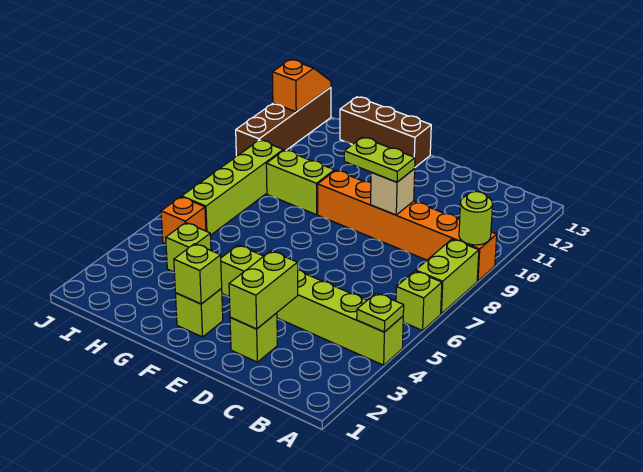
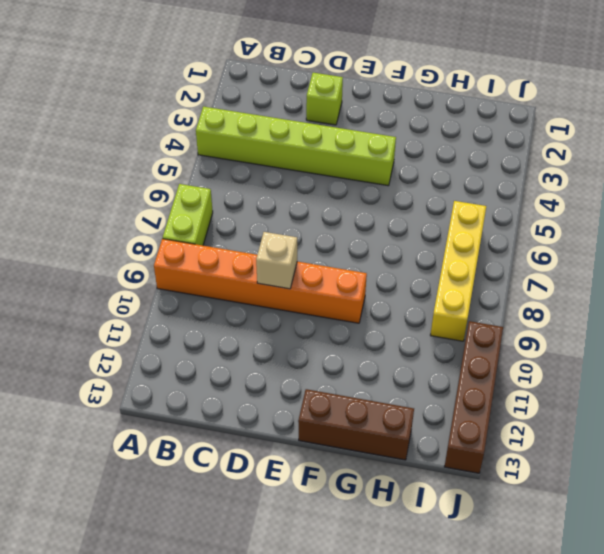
yellow 1x4 brick [431,201,486,341] -> lime 1x4 brick [182,140,283,235]
none -> lime 1x1 brick [396,271,442,330]
none -> lime 1x1 brick [175,289,223,337]
none -> lime 1x2 brick [266,150,334,215]

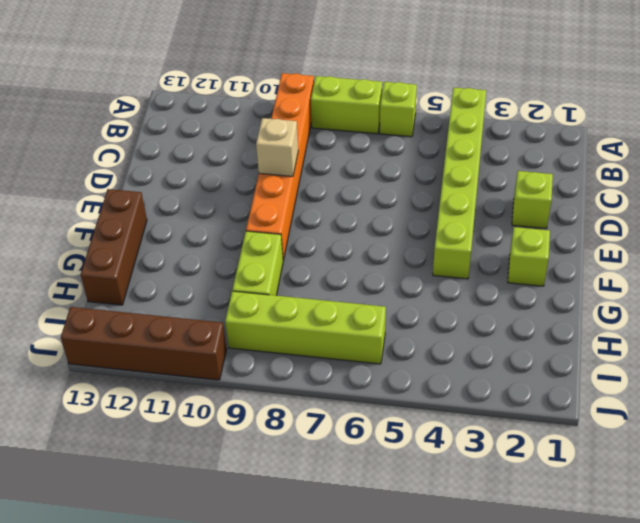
none -> lime 1x1 brick [166,223,211,272]
none -> orange 1x1 brick [161,197,206,244]
none -> lime 1x1 plate [357,293,404,332]

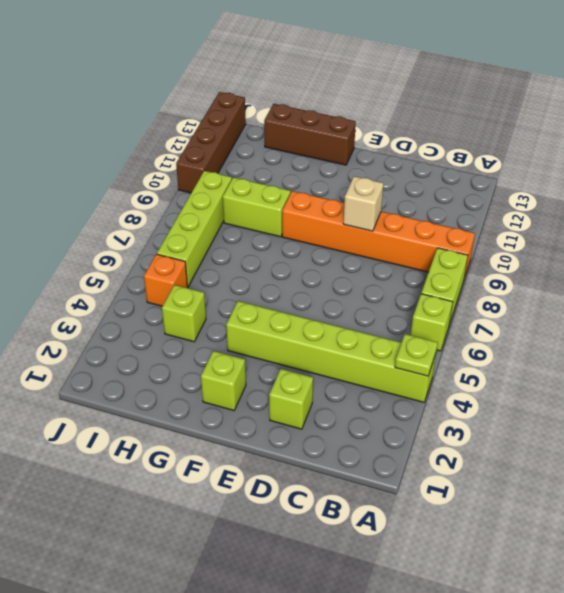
none -> lime 1x1 round brick [459,192,493,245]
none -> lime 1x2 brick [229,251,298,329]
none -> lime 1x1 brick [174,244,222,304]

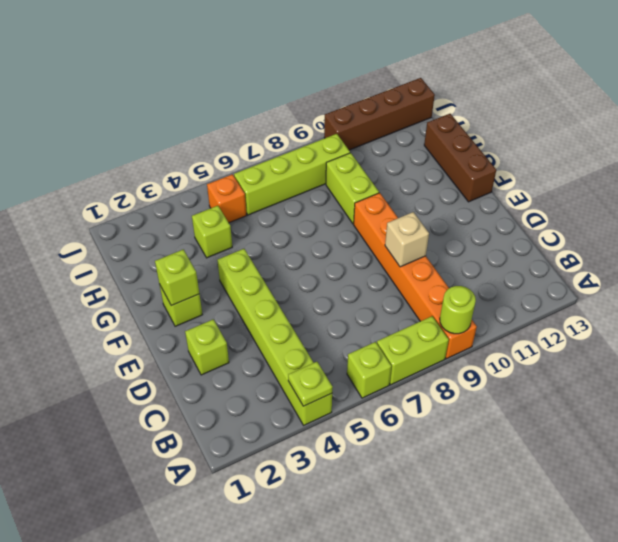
none -> lime 1x2 brick [229,251,298,329]
none -> orange 1x2 slope [272,60,331,112]
none -> lime 1x2 plate [344,137,415,182]

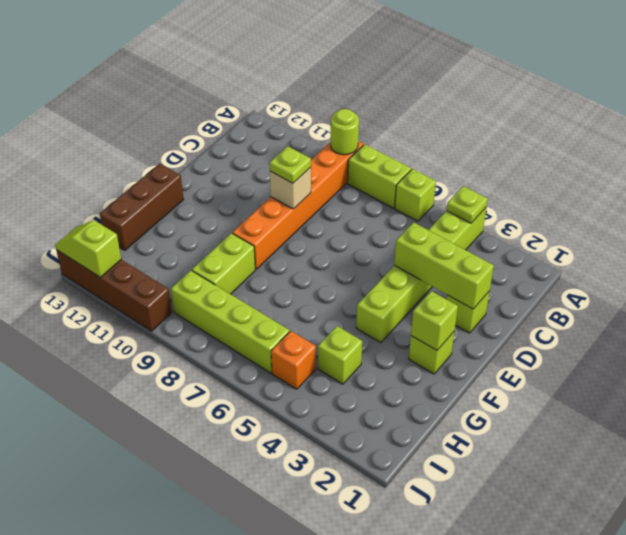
lime 1x3 brick [394,222,494,309] -> lime 1x2 brick [229,251,298,329]
lime 1x1 plate [270,146,311,183] -> lime 1x2 plate [344,137,415,182]
lime 1x2 slope [55,220,121,277] -> orange 1x2 slope [272,60,331,112]

